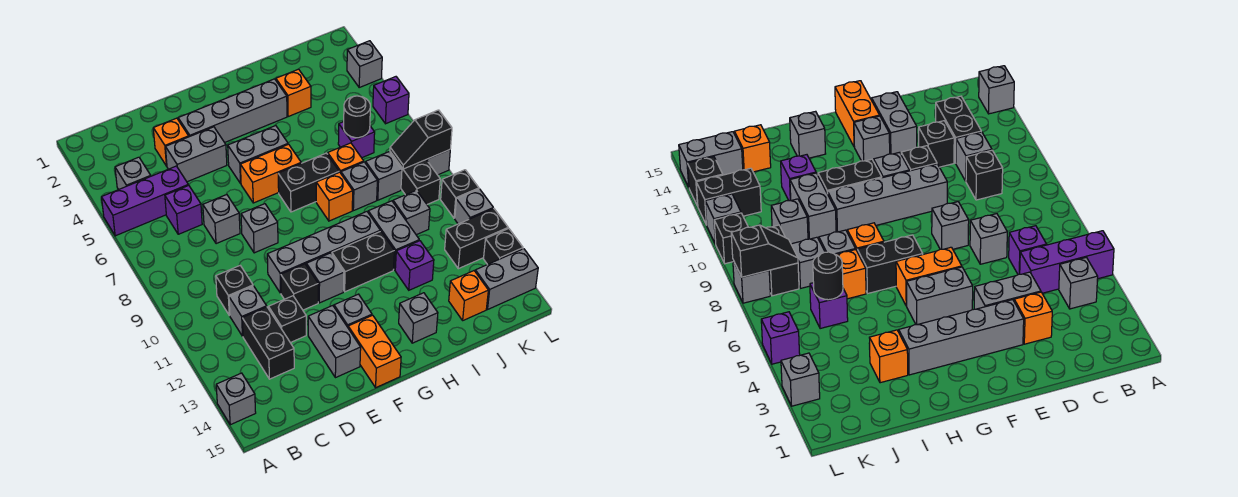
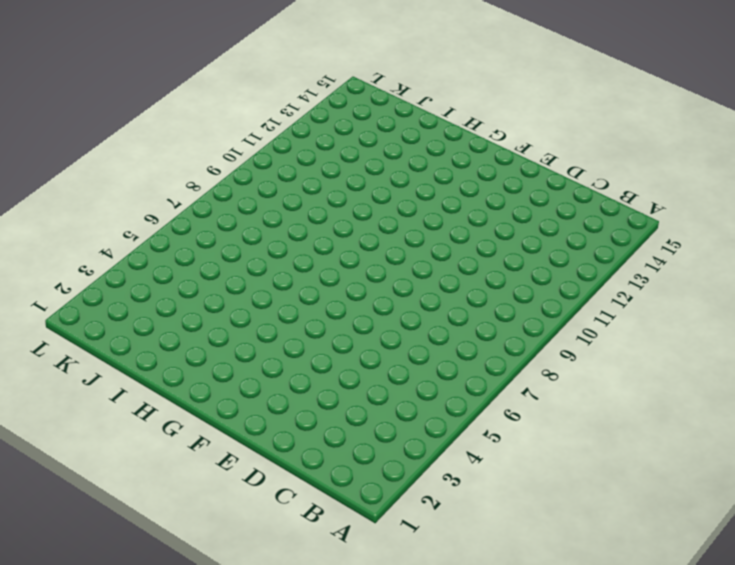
none -> purple 1x3 brick [101,166,188,236]
none -> grey 1x1 brick [216,373,256,425]
none -> grey 1x1 brick [115,157,151,190]
none -> purple 1x1 brick [165,185,202,234]

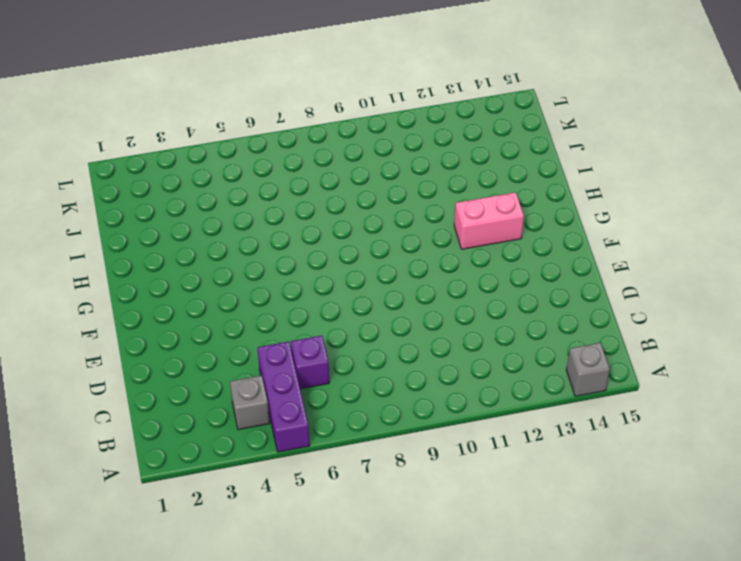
pink 1x2 brick [454,192,524,249] -> none
none -> black 1x1 brick [216,266,253,315]
none -> grey 1x1 brick [229,286,267,336]
none -> black 1x2 brick [242,307,294,379]
none -> orange 1x1 brick [153,118,189,166]

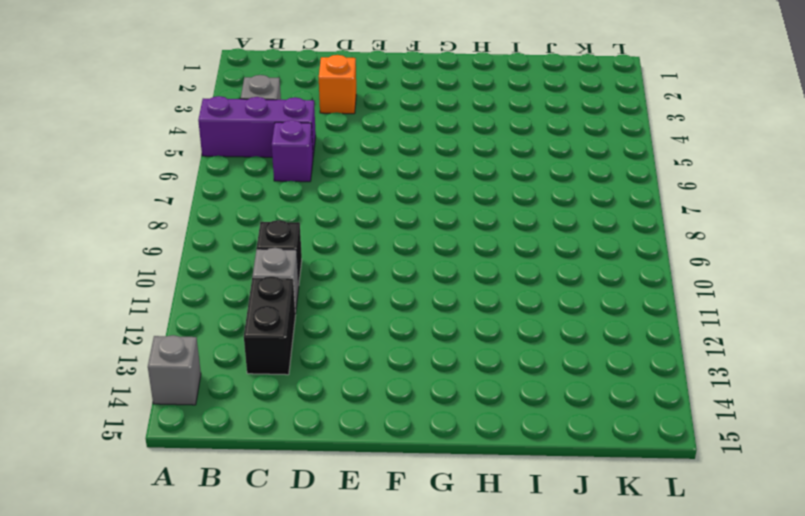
none -> grey 1x2 brick [166,127,227,182]
none -> grey 1x1 brick [203,194,240,244]
none -> black 1x1 brick [269,296,306,343]
none -> grey 1x4 brick [178,79,287,143]

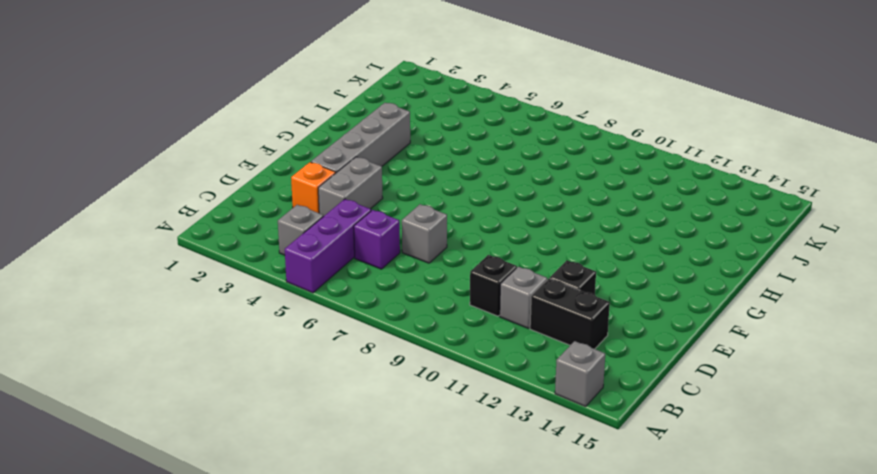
none -> grey 1x1 brick [241,204,278,253]
none -> grey 1x4 brick [267,212,380,293]
none -> black 1x1 brick [281,264,318,310]
none -> grey 1x2 brick [308,306,361,378]

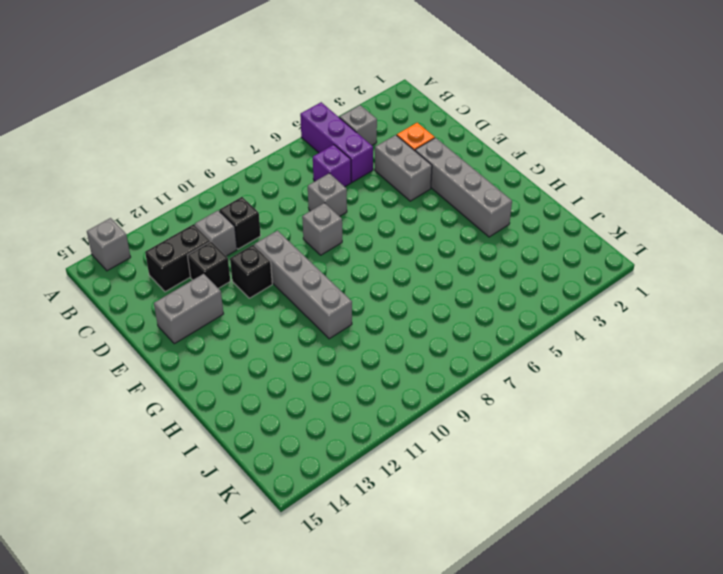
none -> grey 1x2 brick [228,126,288,184]
none -> orange 1x2 brick [240,144,301,203]
none -> grey 1x1 brick [306,253,344,303]
none -> grey 1x1 brick [334,294,372,327]

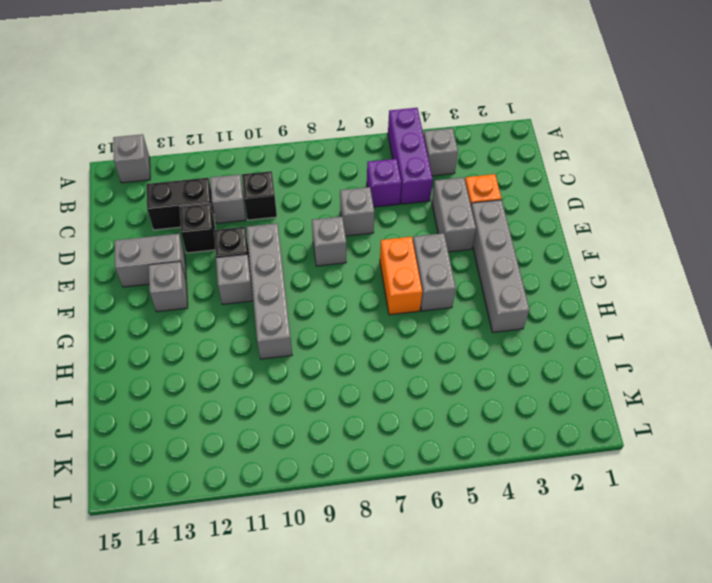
none -> orange 1x2 brick [348,315,401,388]
none -> black 1x2 brick [278,153,339,212]
none -> black 1x2 brick [332,231,394,292]
none -> orange 1x1 brick [316,172,353,221]

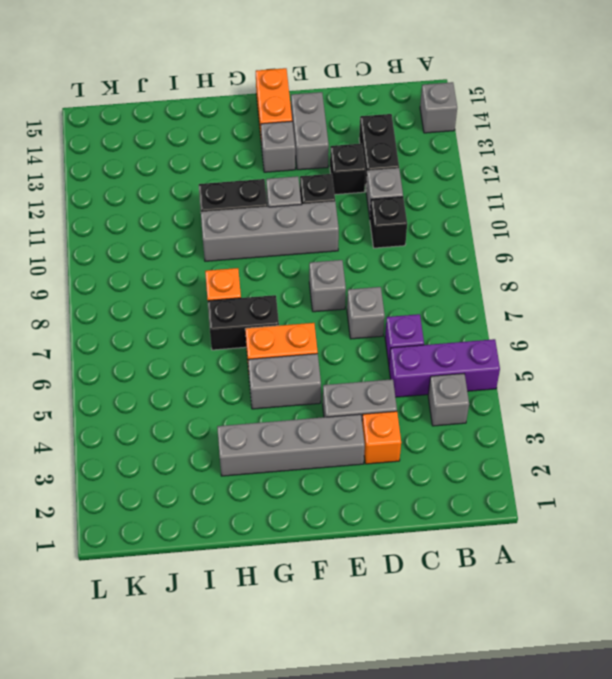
none -> grey 1x1 brick [399,293,438,343]
none -> orange 1x1 brick [276,69,311,116]
none -> orange 1x1 brick [328,143,364,173]
none -> grey 1x1 brick [341,162,377,211]

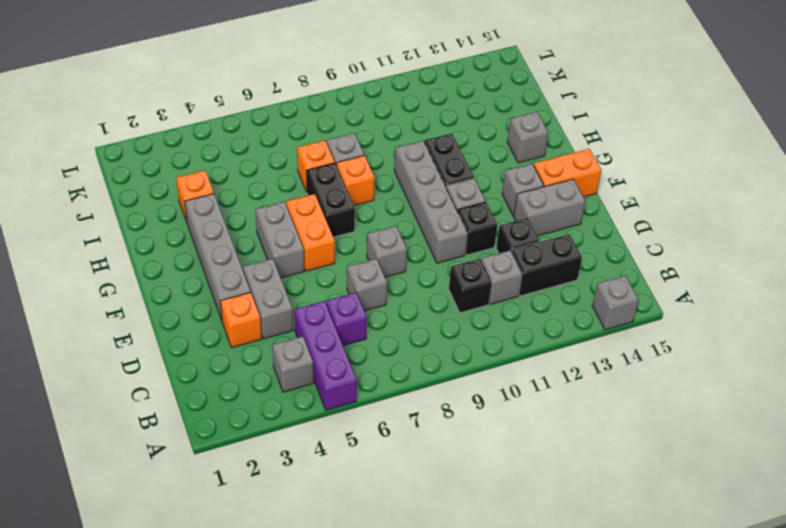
none -> grey 1x2 brick [368,201,419,270]
none -> purple 1x1 brick [395,241,434,290]
none -> purple 1x1 brick [338,122,375,158]
none -> grey 1x1 brick [366,152,402,200]

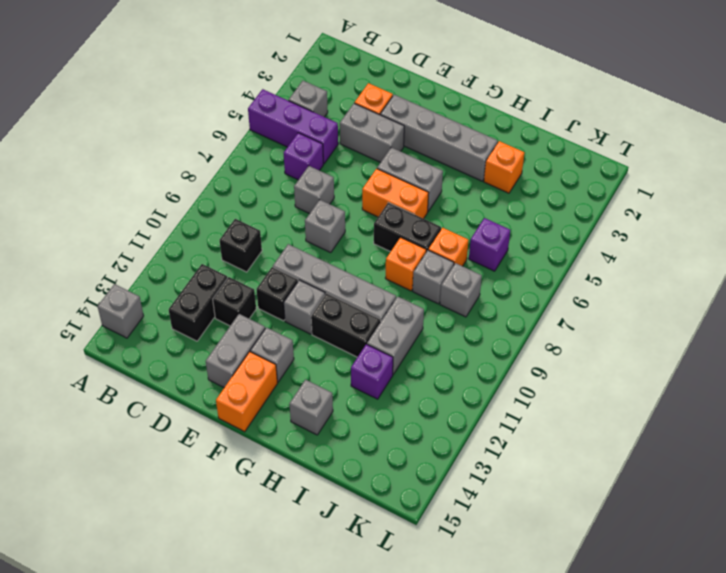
none -> grey 1x1 brick [229,286,267,336]
none -> grey 1x1 brick [393,190,430,235]
none -> orange 1x1 brick [449,271,488,320]
none -> black 1x2 brick [390,152,440,204]

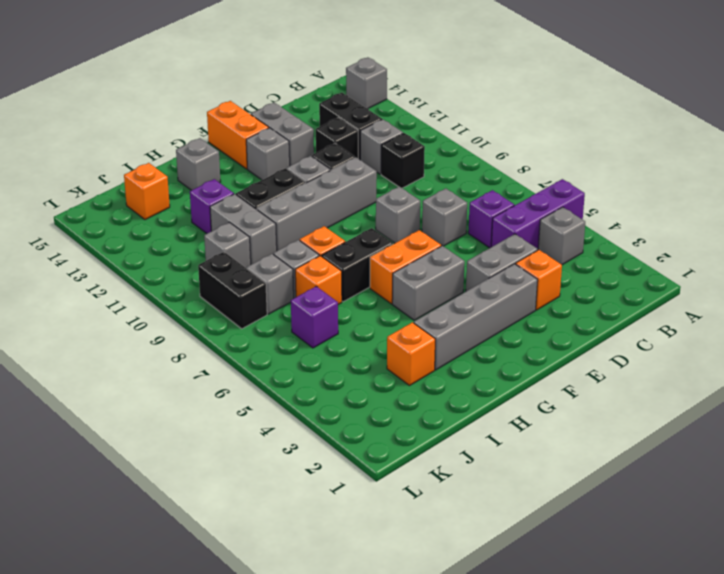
none -> black 1x2 brick [445,209,508,269]
none -> grey 1x2 brick [475,249,538,309]
none -> grey 1x1 brick [347,41,382,87]
none -> purple 1x1 brick [373,77,409,124]

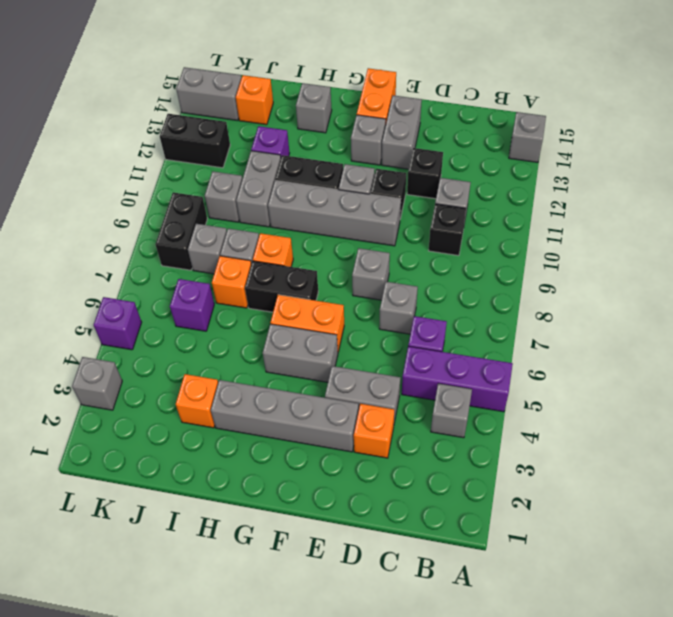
none -> black 1x2 brick [242,307,294,379]
none -> grey 1x1 brick [426,150,450,175]
none -> black 1x1 brick [441,170,479,218]
none -> grey 1x1 brick [455,189,493,224]

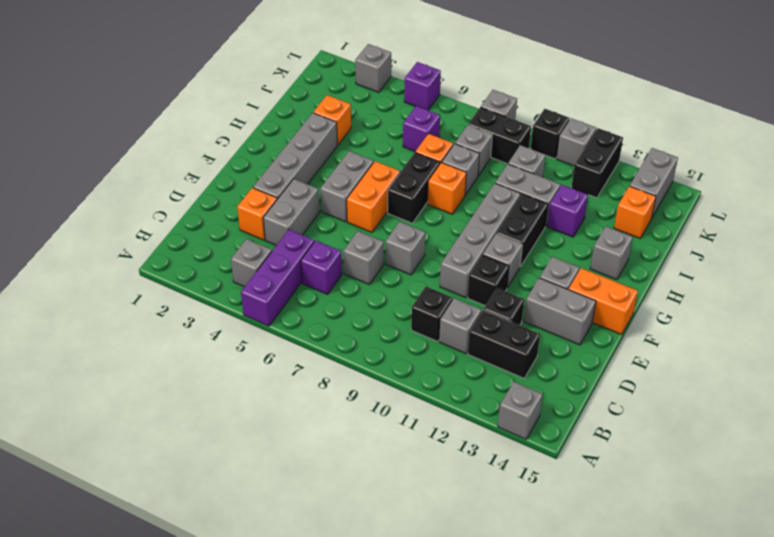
none -> black 1x1 brick [483,229,523,264]
none -> black 1x1 round brick [344,96,370,138]
none -> black 1x2 slope [390,110,452,169]

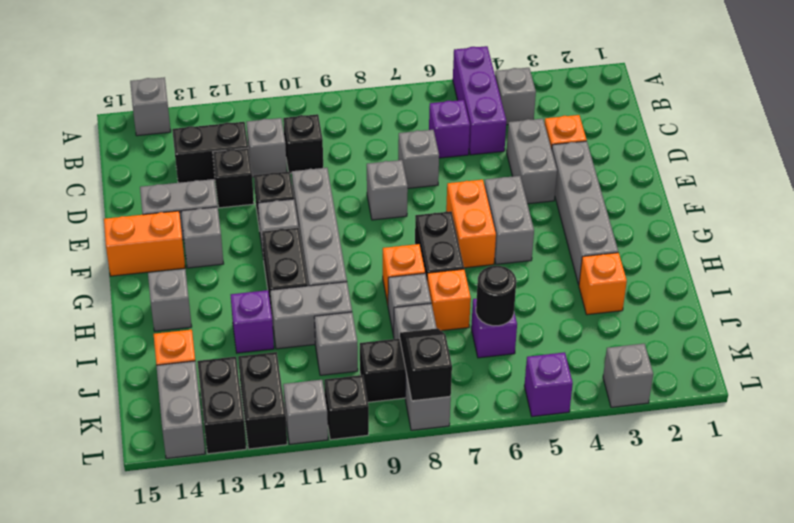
black 1x2 brick [197,357,246,454] -> black 1x1 brick [483,229,523,264]

